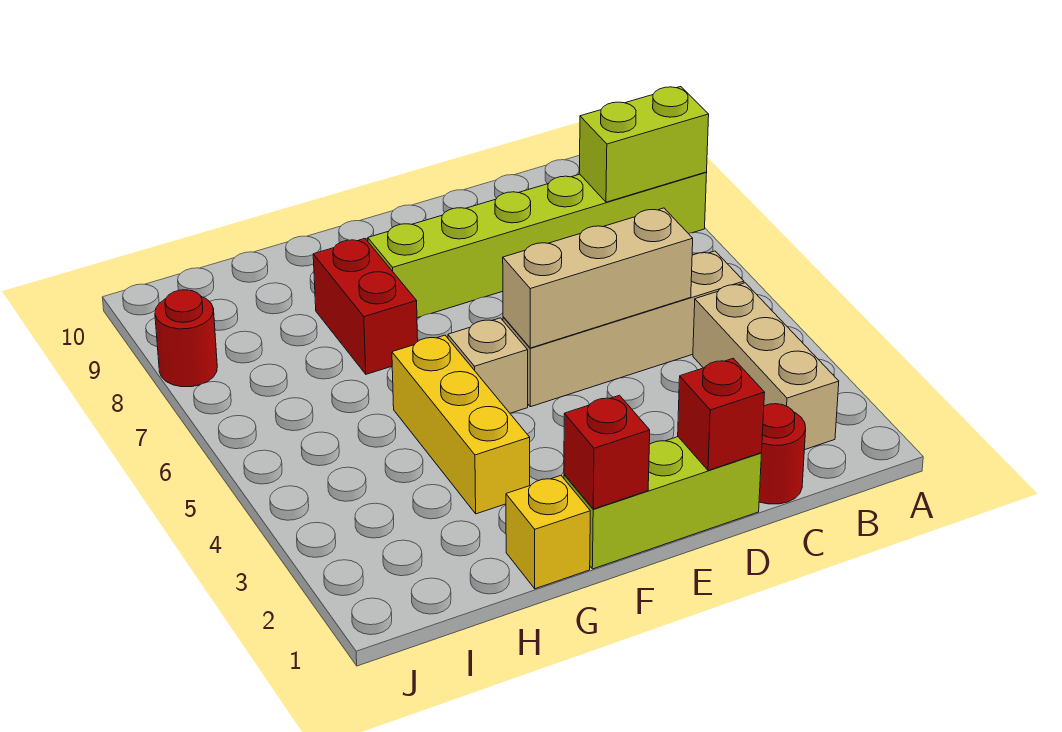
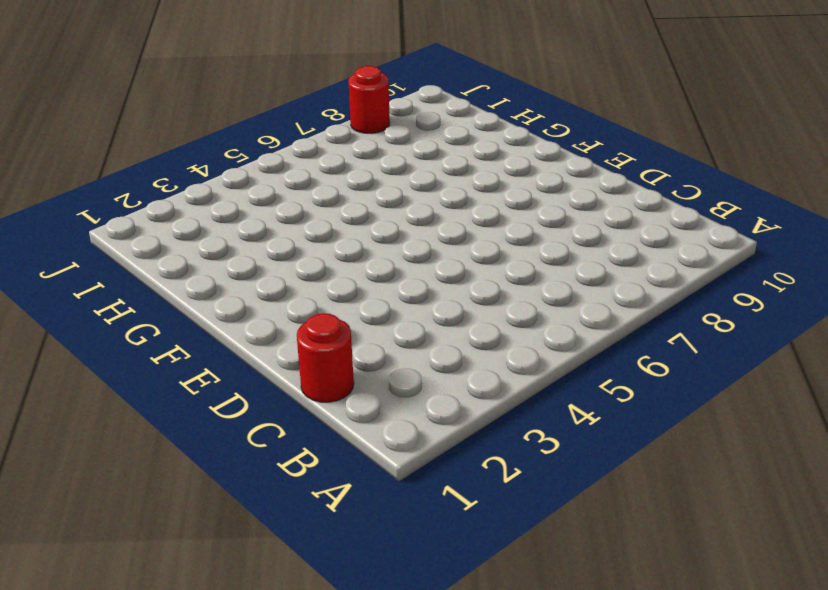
none -> lime 1x6 brick [368,172,707,318]
none -> tan 1x3 brick [693,283,839,450]
none -> tan 1x4 brick [503,251,744,407]

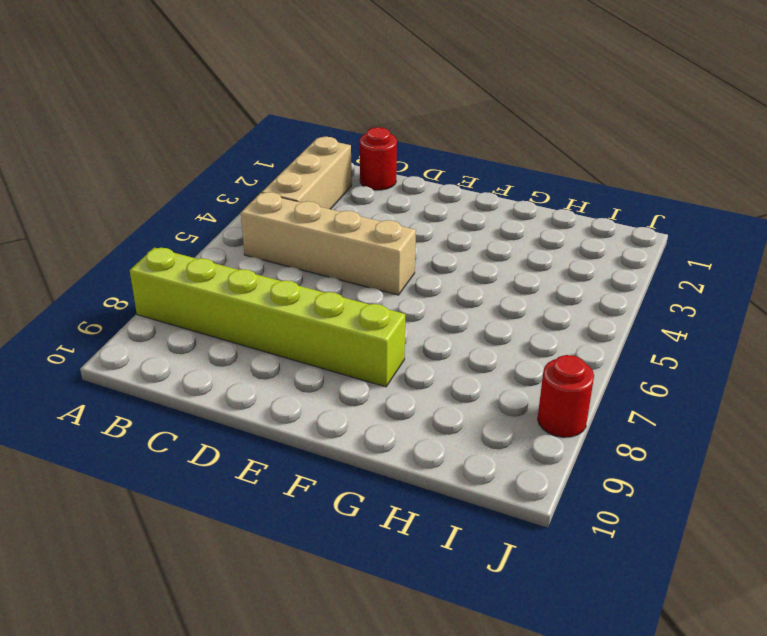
none -> lime 1x3 brick [564,437,762,569]
none -> tan 1x1 brick [448,318,528,413]
none -> yellow 1x1 brick [506,476,590,589]

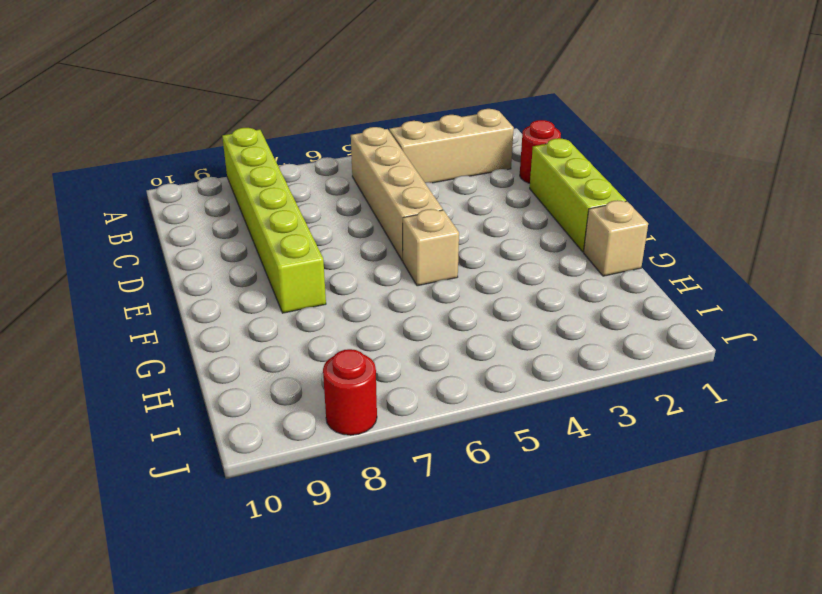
tan 1x1 brick [584,200,648,276] -> yellow 1x1 brick [506,476,590,589]
none -> yellow 1x3 brick [392,335,530,514]
none -> red 1x2 brick [313,239,418,374]
none -> lime 1x2 brick [579,87,709,202]

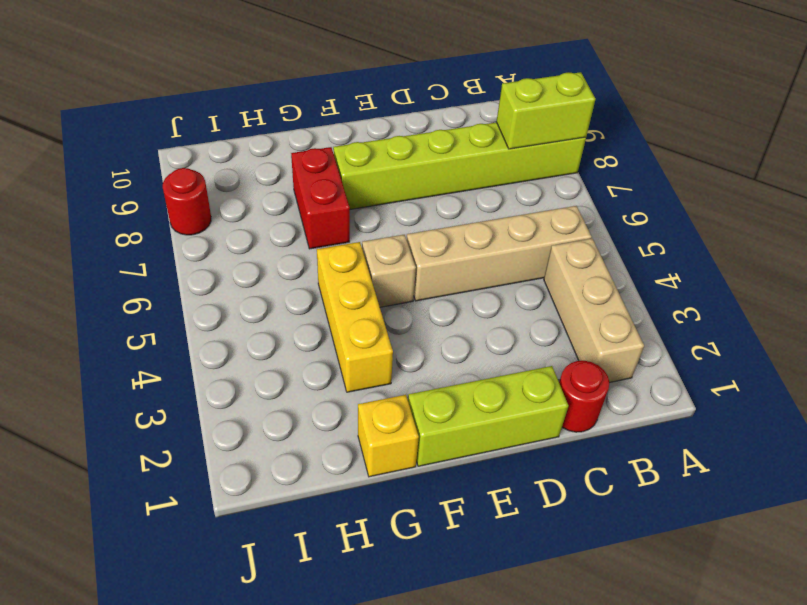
none -> tan 1x3 brick [503,208,693,348]
none -> red 1x1 brick [678,358,765,470]
none -> red 1x1 brick [564,395,650,509]

